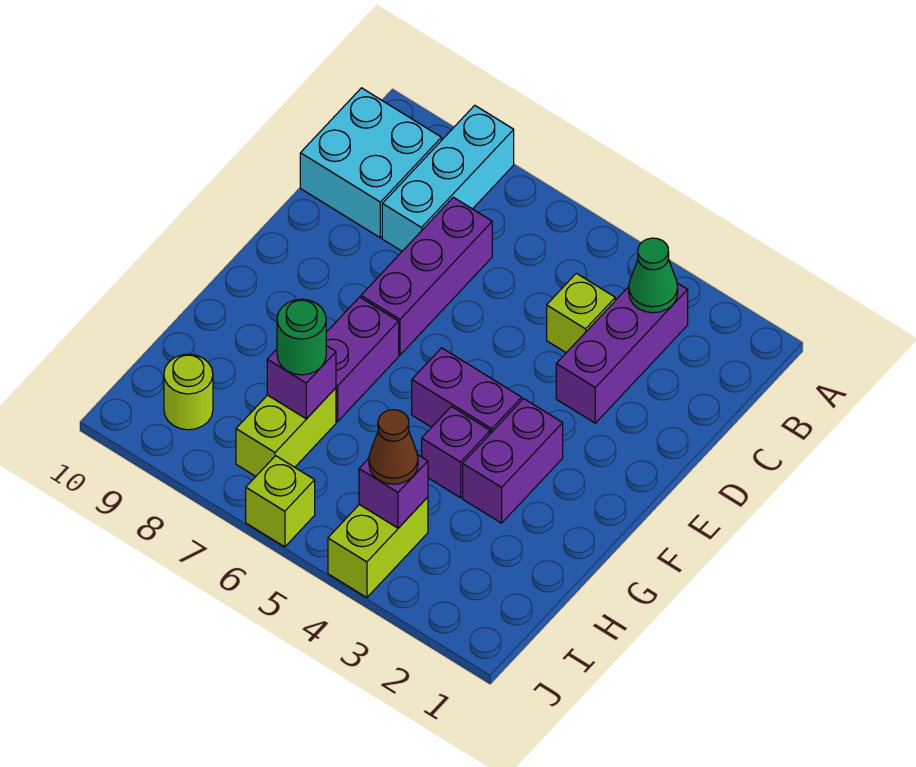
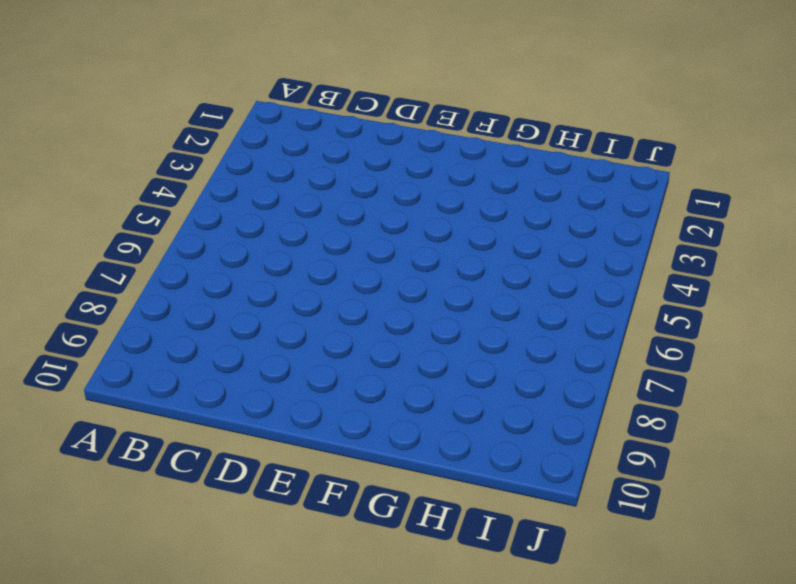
none -> cyan 1x3 brick [382,105,514,251]
none -> purple 1x3 brick [556,283,688,423]
none -> cyan 2x2 brick [300,88,441,238]

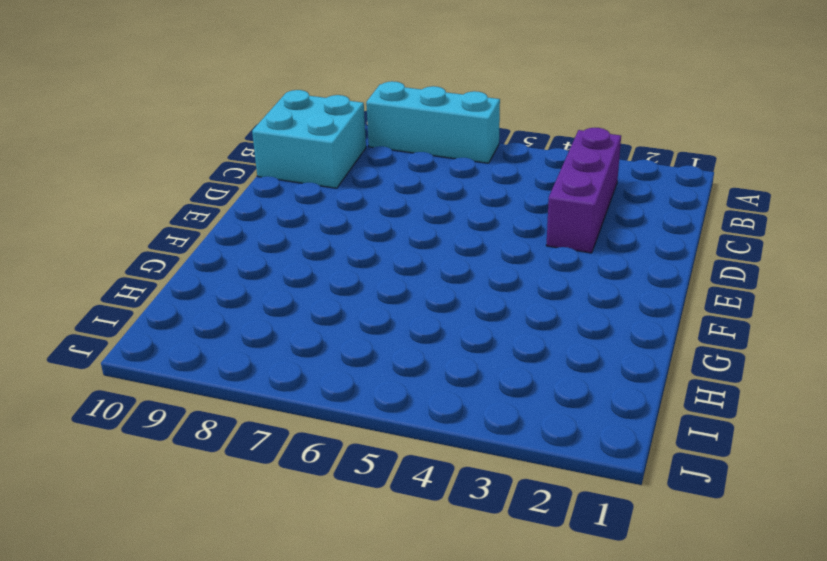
cyan 1x3 brick [366,81,500,163] -> cyan 1x3 brick turned to [382,105,514,251]
none -> lime 1x1 brick [547,273,615,353]
none -> purple 1x3 brick [361,197,492,355]
none -> purple 1x2 brick [463,399,563,523]

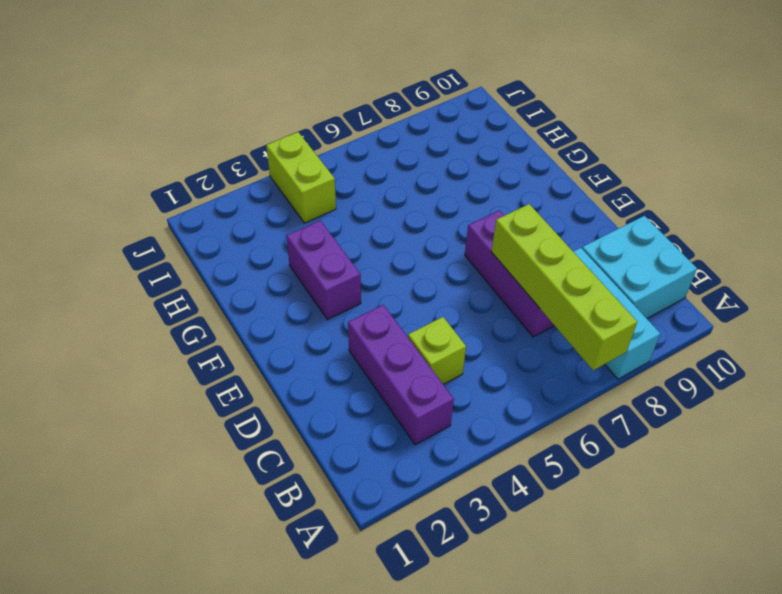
lime 1x4 brick [491,204,637,370] -> none
none -> purple 1x2 brick [412,348,522,434]
none -> purple 1x2 brick [326,297,399,422]
none -> purple 1x1 brick [422,407,490,498]

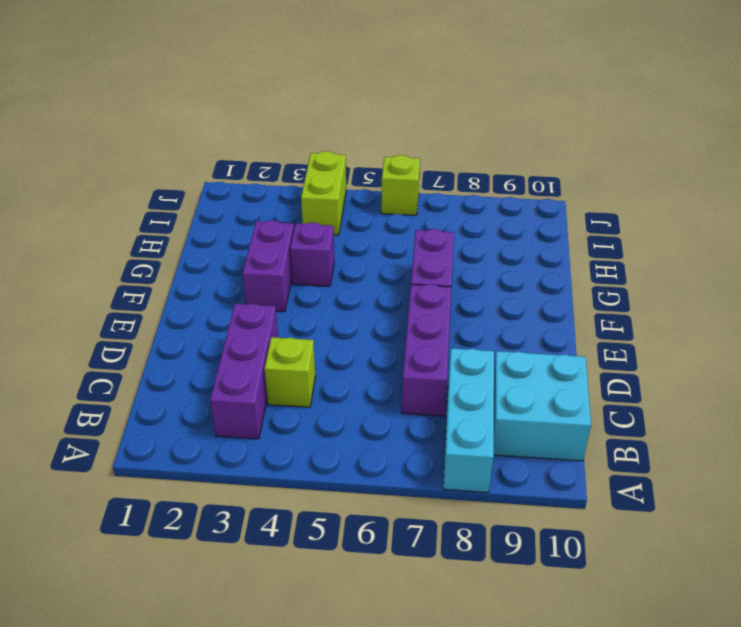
none -> purple 1x2 brick [412,348,522,434]
none -> lime 1x2 brick [236,388,336,476]
none -> lime 1x1 round brick [164,354,213,430]

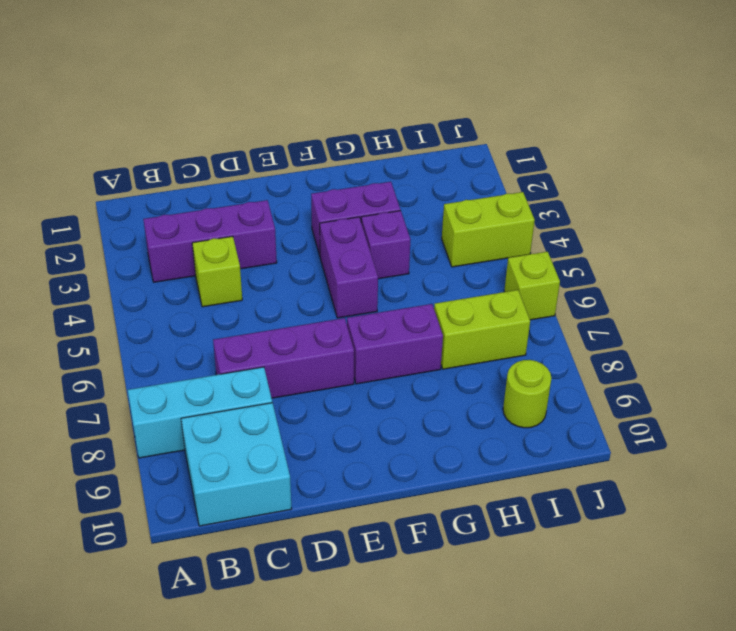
none -> green 1x1 cone [629,238,678,313]
none -> purple 1x1 brick [267,346,336,419]
none -> purple 1x1 brick [359,455,428,528]

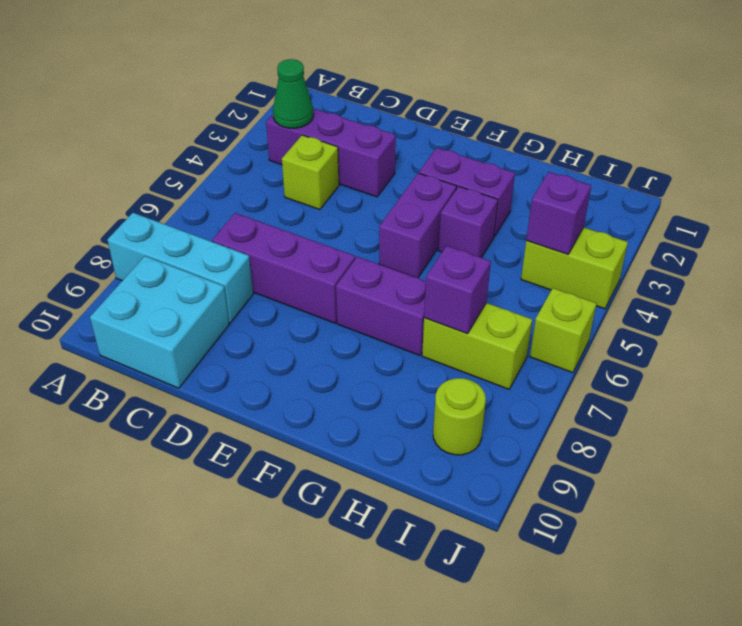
none -> green 1x1 round brick [277,299,326,375]
none -> brown 1x1 cone [369,410,418,484]

